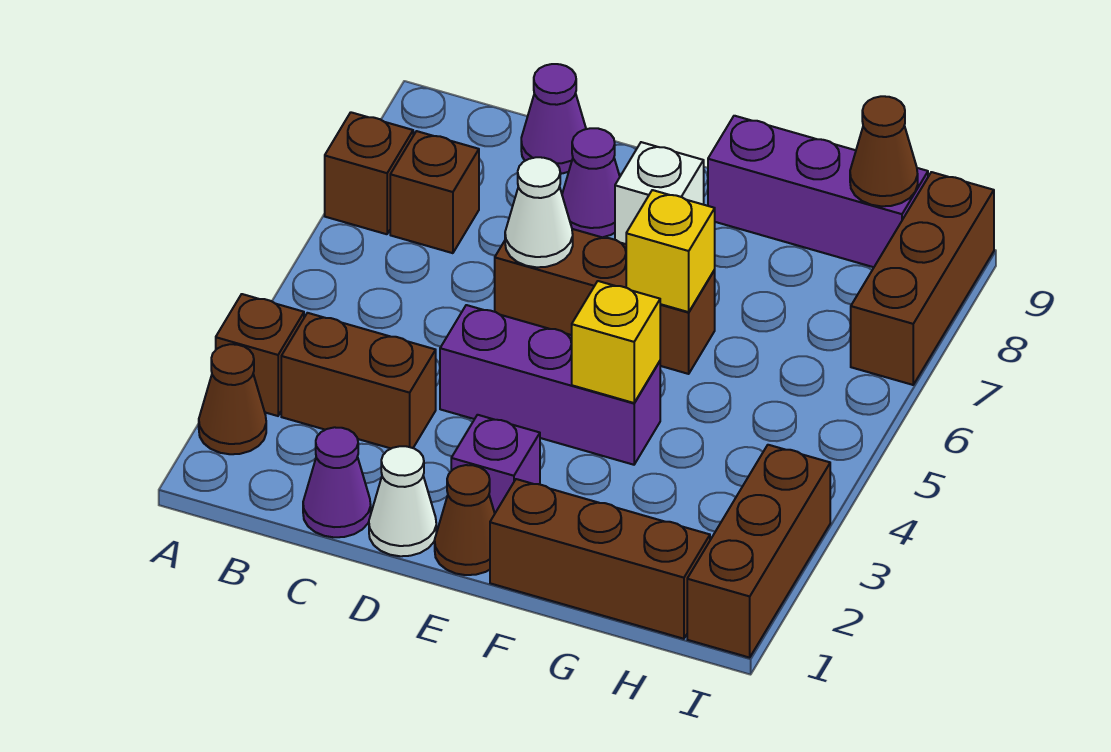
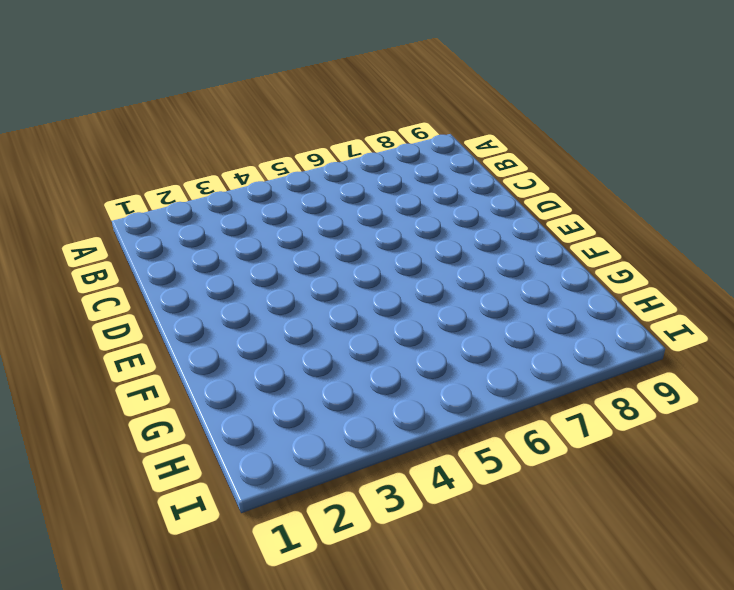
none -> brown 1x1 cone [199,344,266,454]
none -> brown 1x1 brick [216,294,304,416]
none -> brown 1x1 brick [325,112,413,234]

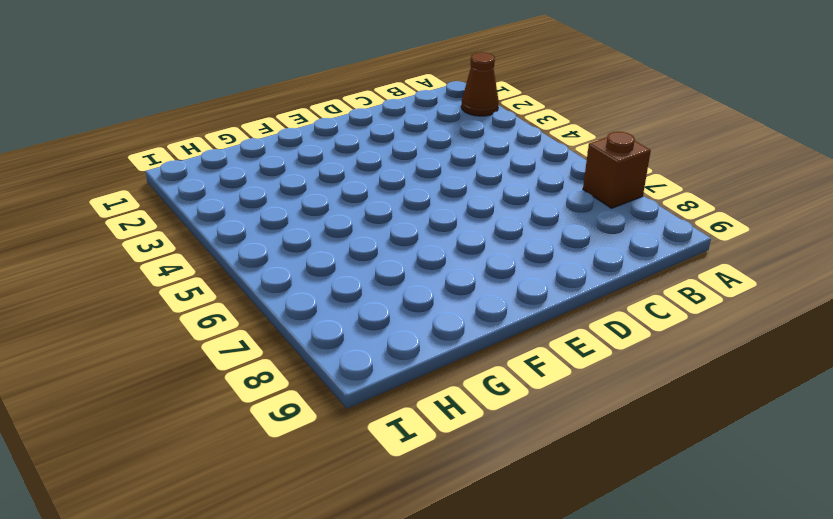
none -> brown 1x1 brick [216,294,304,416]
none -> brown 1x2 brick [281,313,436,449]
none -> brown 1x1 brick [390,131,479,253]

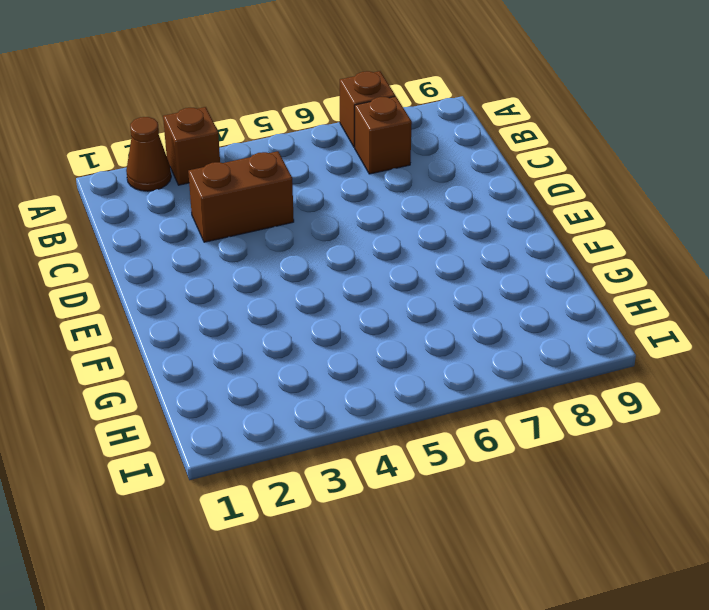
brown 1x2 brick [188,151,294,242] -> brown 1x2 brick turned to [281,313,436,449]
none -> purple 1x1 cone [303,427,371,537]
none -> purple 1x1 cone [521,64,586,174]
none -> white 1x1 cone [369,446,436,556]

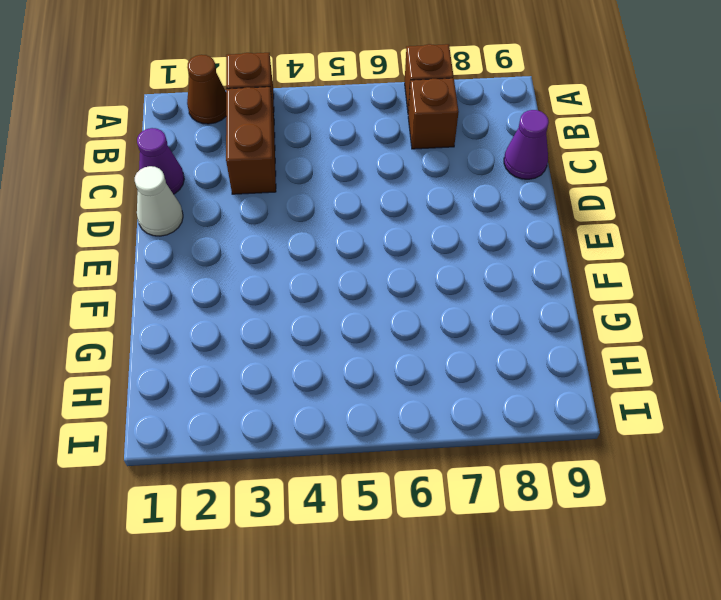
none -> purple 1x3 brick [440,305,660,465]
none -> brown 1x3 brick [494,229,715,374]
none -> purple 1x1 cone [562,128,620,237]

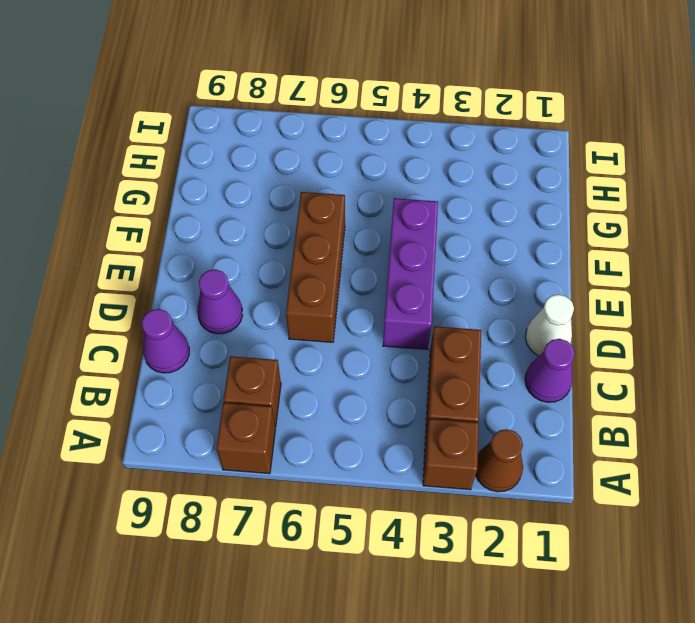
none -> brown 1x1 cone [435,465,495,575]
none -> purple 1x1 brick [451,415,540,513]
none -> white 1x1 brick [615,142,704,244]

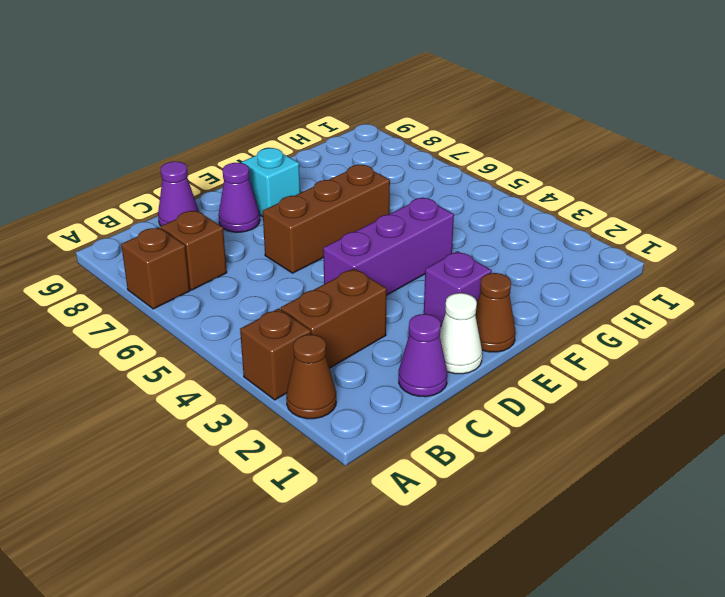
cyan 1x1 brick [241,148,300,217] -> white 1x1 brick [615,142,704,244]
none -> brown 1x3 brick [490,479,710,639]
none -> purple 1x3 brick [708,116,928,267]
none -> brown 1x3 brick [687,445,830,658]

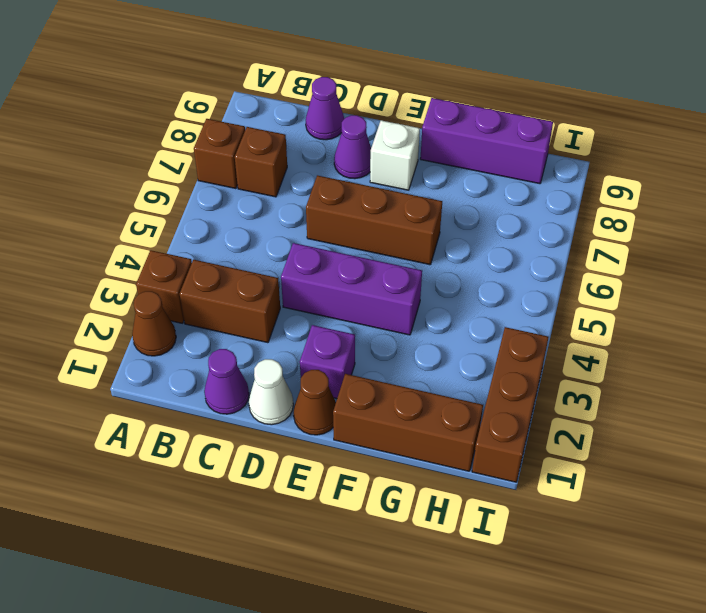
none -> brown 1x3 brick [851,172,994,385]
none -> white 1x1 cone [505,157,573,267]
none -> yellow 1x1 brick [572,281,660,403]

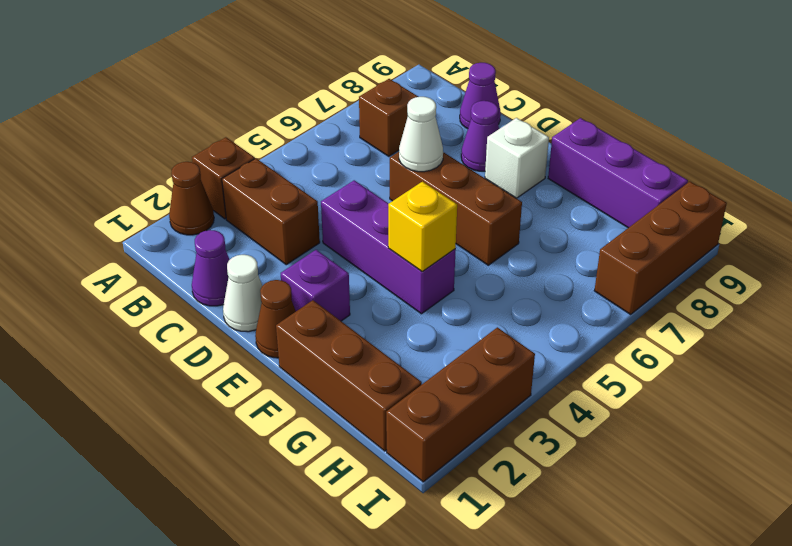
none -> brown 1x1 brick [325,112,413,234]
none -> yellow 1x1 brick [626,190,715,312]
none -> brown 1x1 cone [850,96,918,206]

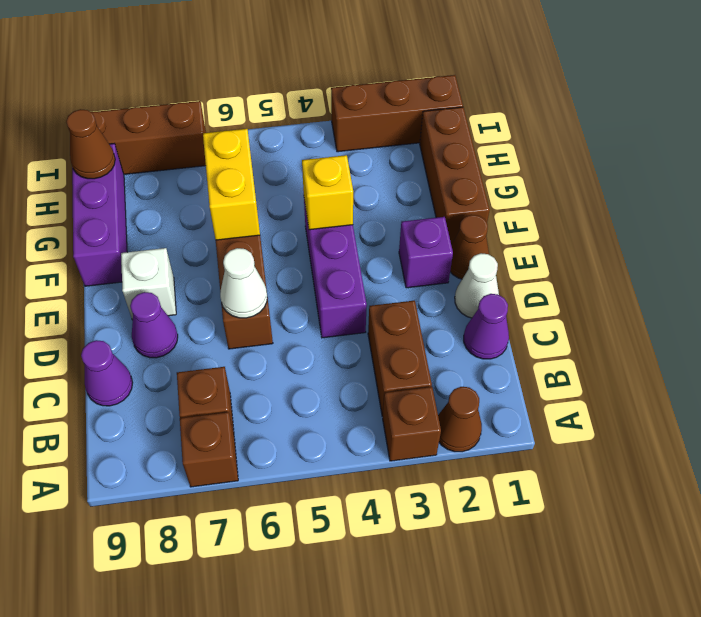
yellow 1x2 brick [203,129,260,240] -> yellow 1x1 brick [626,190,715,312]

